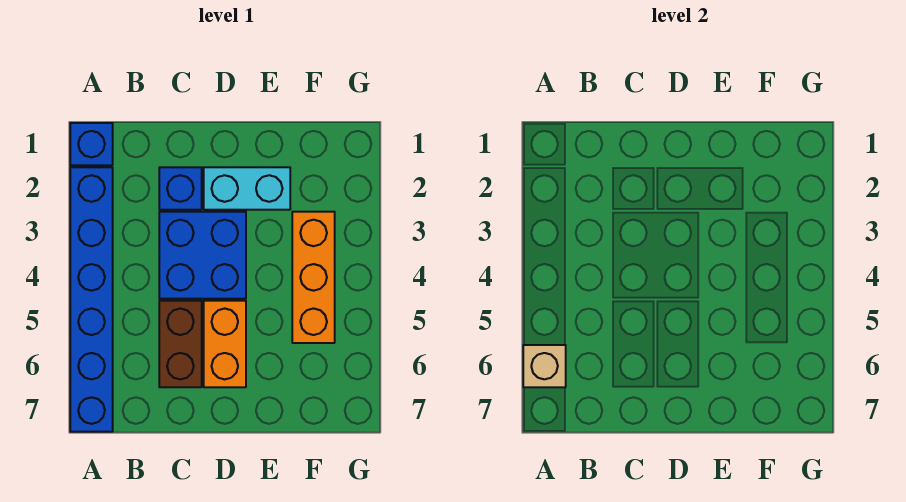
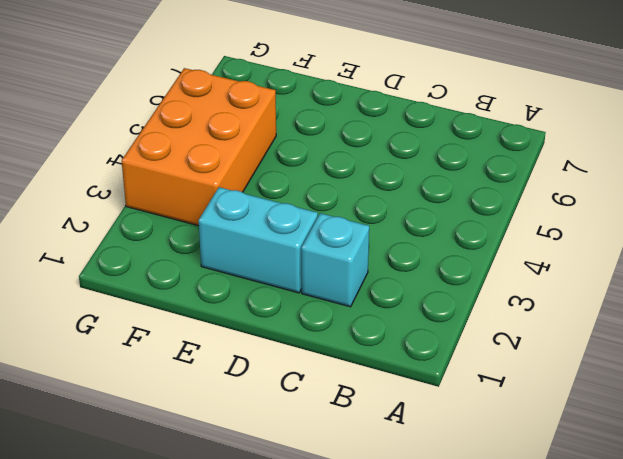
cyan 1x1 brick [301,213,369,307] -> blue 1x1 brick [159,167,202,210]
orange 2x3 brick [122,68,276,226] -> orange 1x3 brick [292,212,335,343]
none -> blue 1x1 brick [70,123,113,165]
none -> blue 1x6 brick [70,167,113,432]

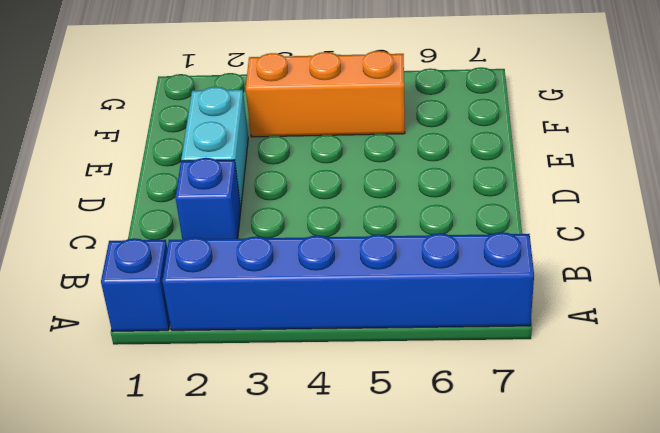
none -> blue 2x2 brick [159,212,246,299]
none -> brown 1x2 brick [159,301,202,387]

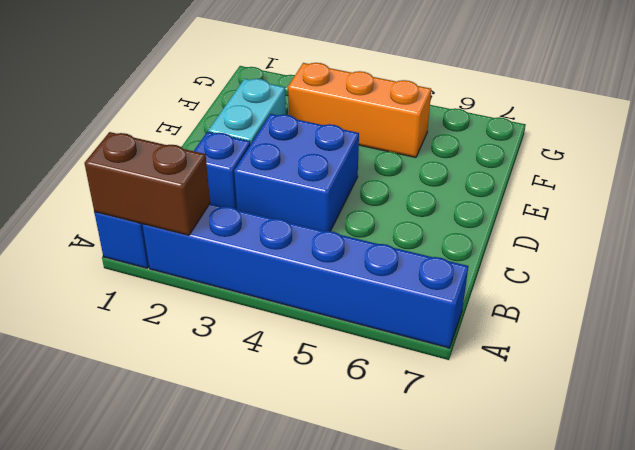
brown 1x2 brick [85,132,210,235] -> brown 1x2 brick moved to [159,301,202,387]
none -> orange 1x2 brick [204,301,246,387]
none -> tan 1x1 brick [523,345,566,387]

